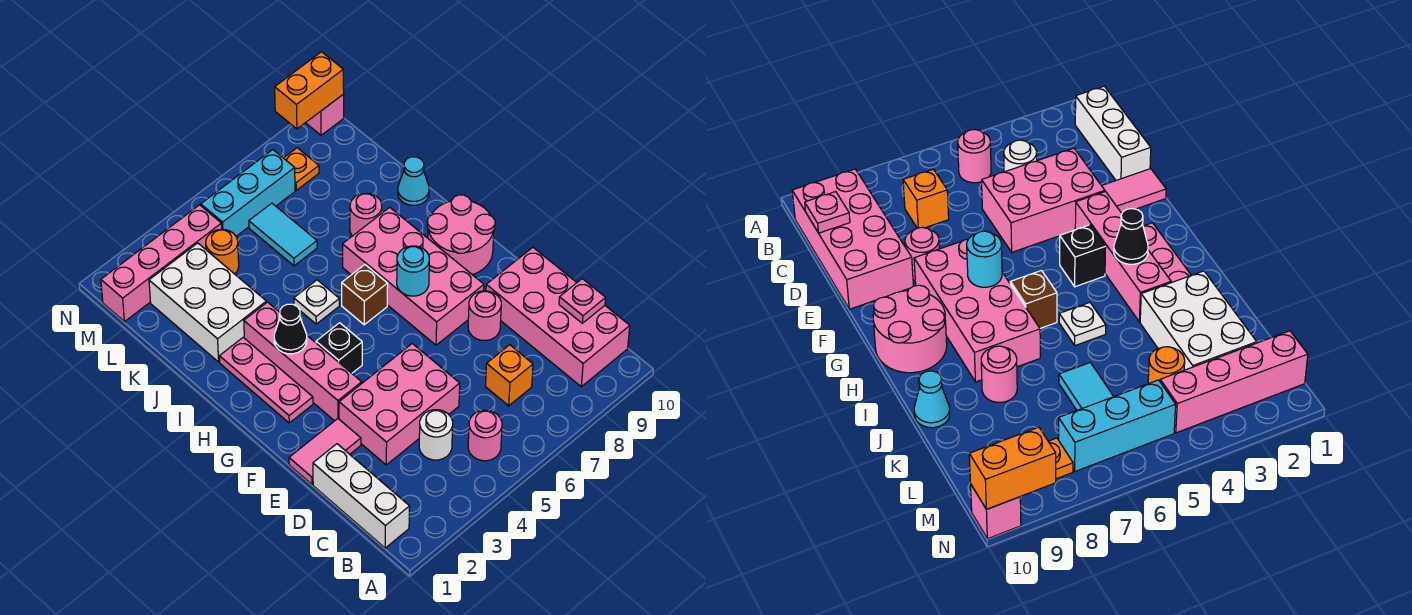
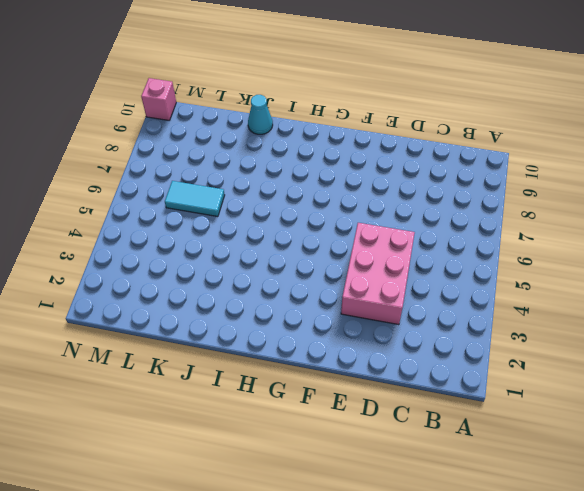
none -> white 1x3 brick [313,444,410,548]
none -> pink 1x1 round brick [468,410,502,461]
none -> pink 2x4 brick [486,247,630,387]

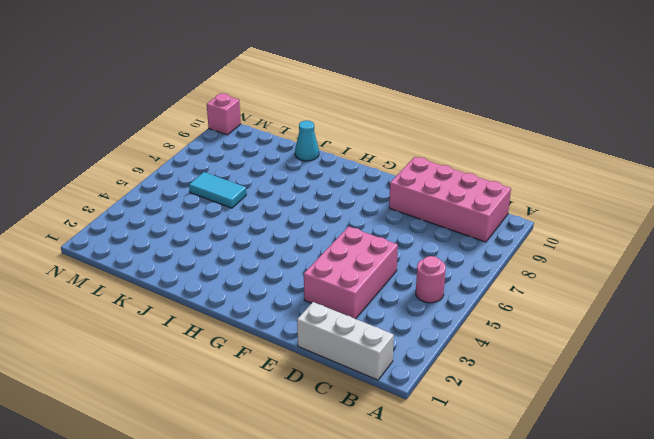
none -> white 1x1 round brick [419,410,453,460]
none -> orange 1x1 brick [486,345,533,406]
none -> pink 1x2 tile [289,419,361,484]

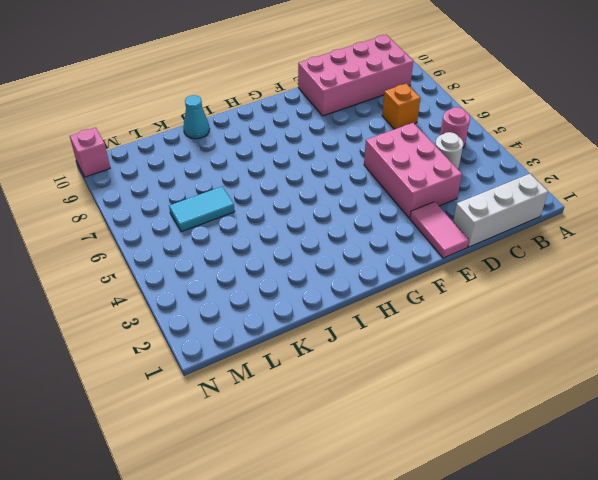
none -> pink 1x1 round brick [468,291,501,341]
none -> pink 1x4 brick [244,302,362,421]
none -> pink 2x4 brick [343,207,484,345]

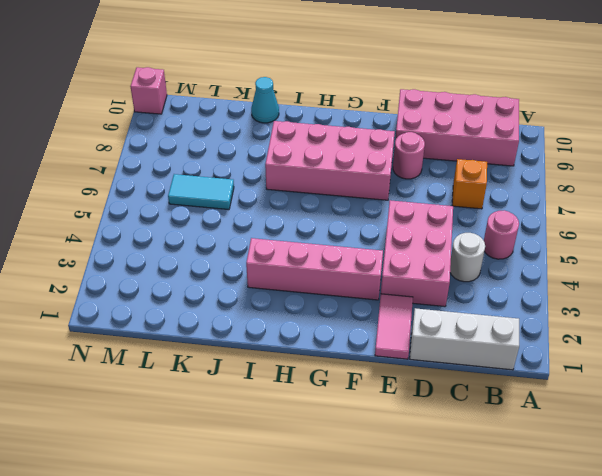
none -> pink 1x3 plate [219,337,313,423]
none -> black 1x1 brick [316,323,362,373]
none -> pink 2x2 round brick [427,195,495,275]

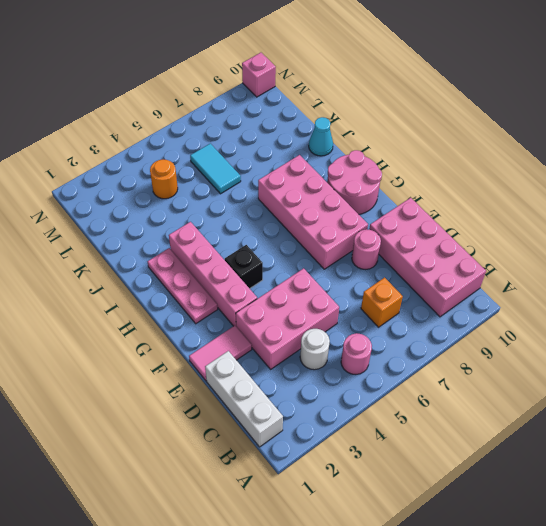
none -> brown 1x1 brick [342,265,388,325]
none -> white 1x1 plate [294,280,339,324]
none -> white 2x3 brick [149,243,266,362]

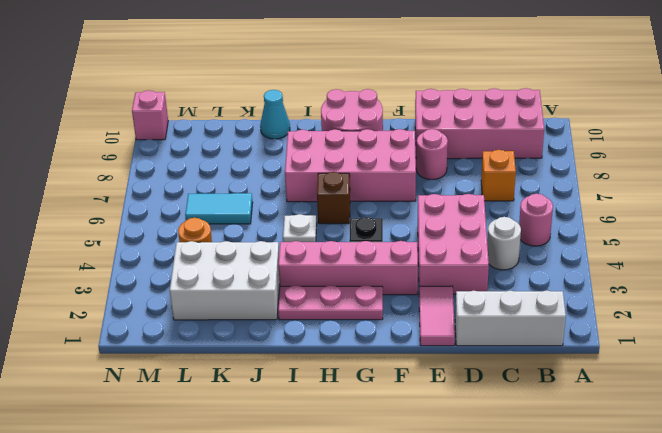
none -> pink 1x1 round brick [350,193,382,236]
none -> pink 1x4 brick [101,205,222,322]
none -> cyan 1x3 brick [201,150,295,236]

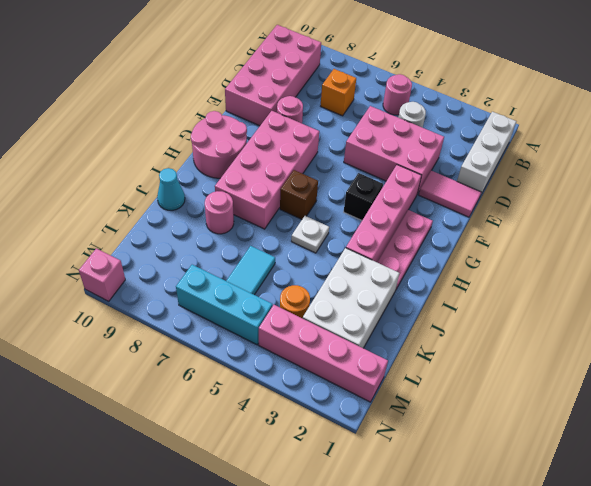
none -> orange 1x1 plate [284,148,319,190]
none -> pink 1x1 plate [559,279,606,323]
none -> cyan 1x1 round brick [397,246,429,296]

